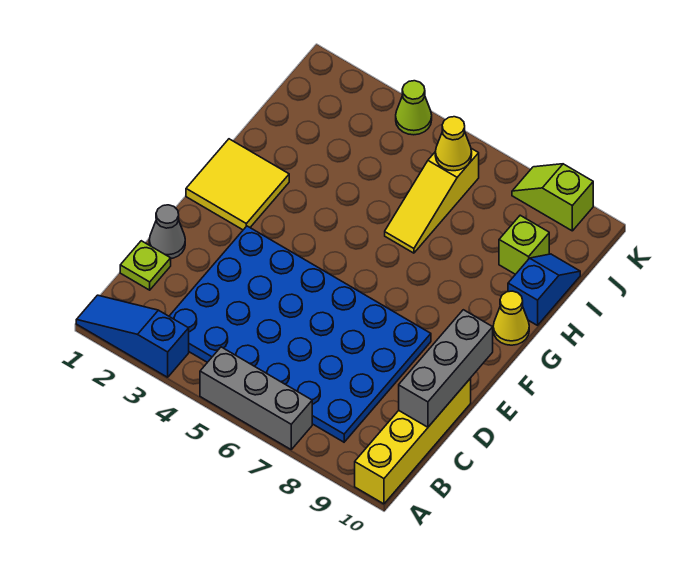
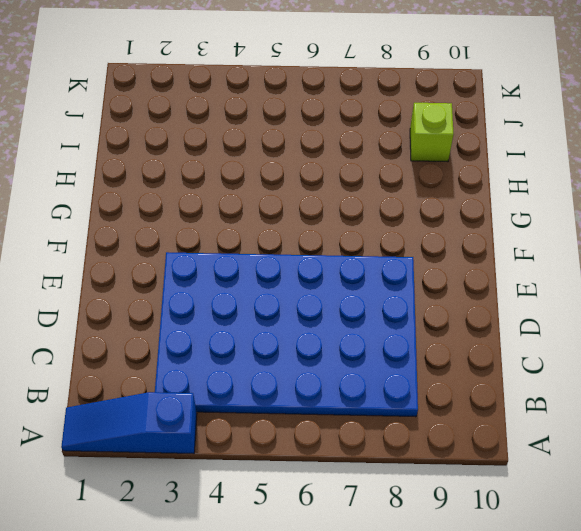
none -> grey 1x3 brick [200,347,312,449]
none -> yellow 1x4 brick [355,378,471,504]
none -> lime 1x1 plate [120,241,171,290]

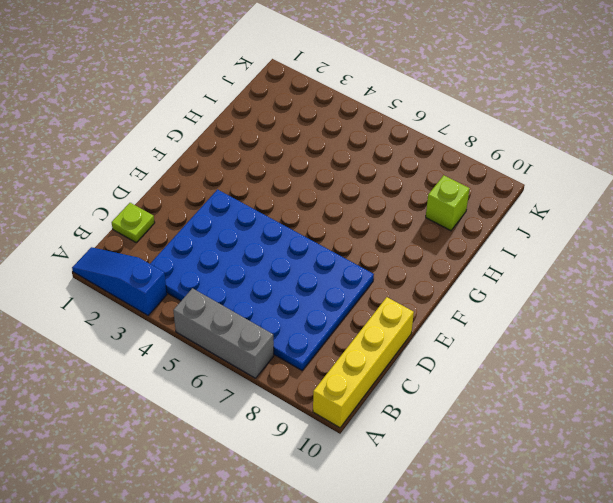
none -> grey 1x1 cone [149,205,185,259]
none -> yellow 2x2 tile [186,139,289,230]
none -> yellow 1x1 cone [493,291,529,345]

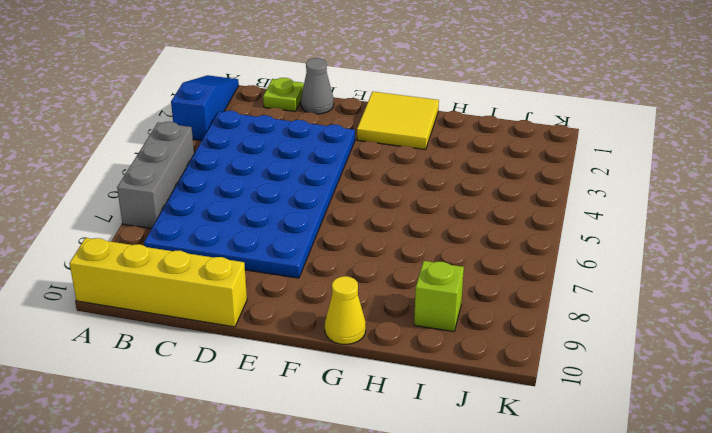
none -> yellow 1x3 slope [385,148,479,253]
none -> blue 1x2 slope [508,254,580,325]
none -> lime 1x1 cone [396,81,432,135]

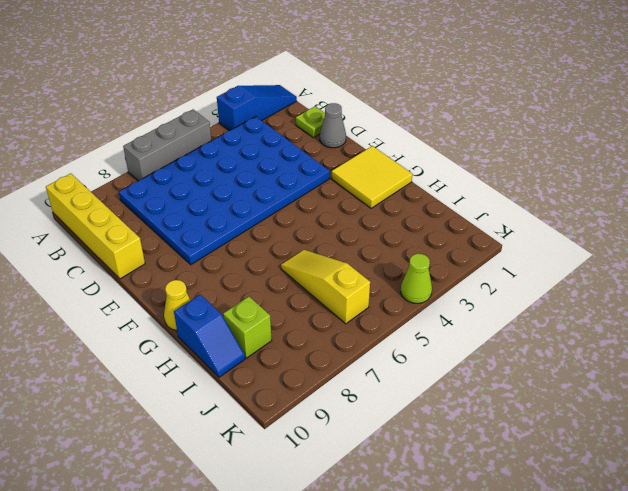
none -> lime 1x2 slope [512,164,593,231]
none -> grey 1x3 brick [399,310,493,427]
none -> yellow 1x1 cone [435,117,472,171]

